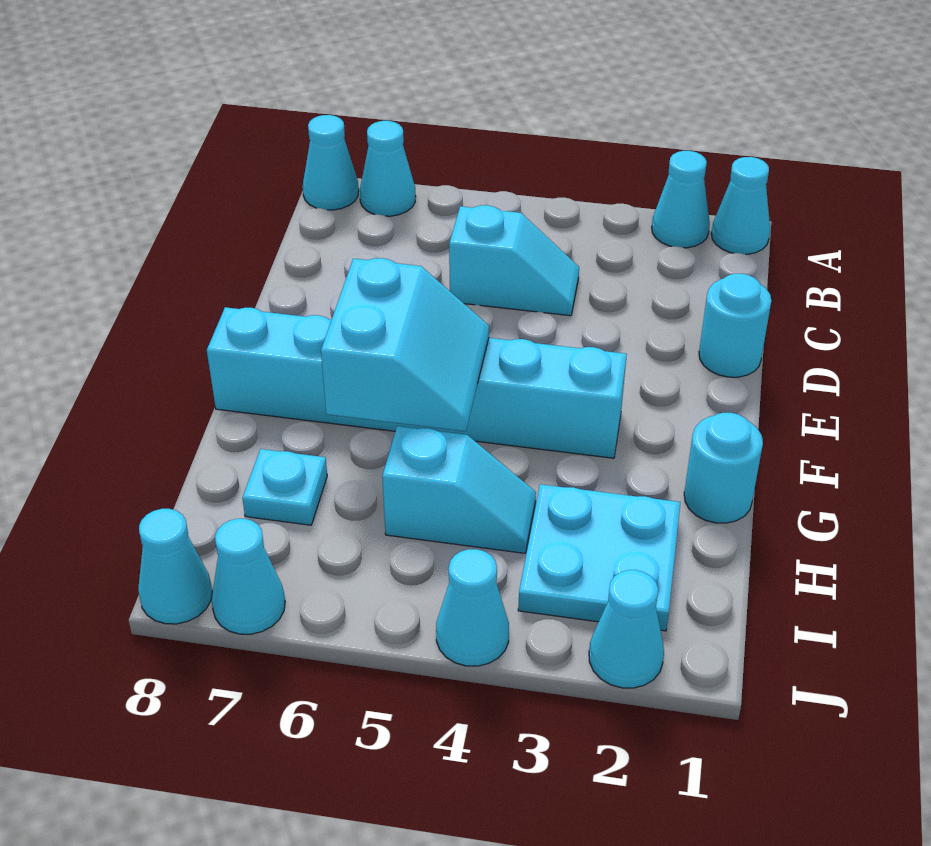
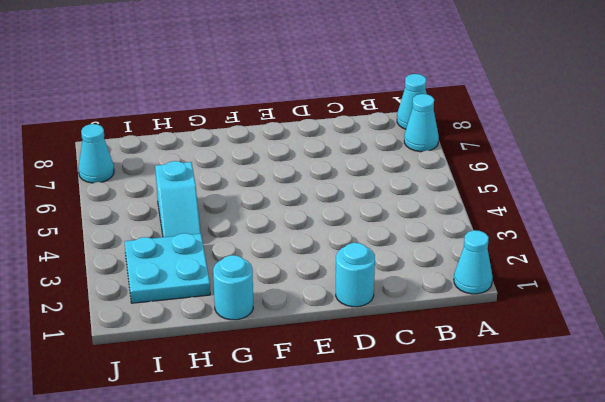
none -> cyan 1x1 cone [652,151,710,248]
none -> cyan 1x2 slope [449,205,579,316]
none -> cyan 1x6 brick [207,307,627,458]

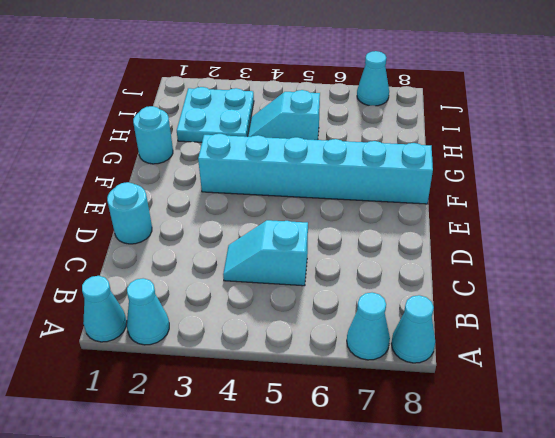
none -> cyan 1x1 plate [242,449,327,525]
none -> cyan 1x1 cone [589,570,664,688]
none -> cyan 1x1 cone [436,549,509,666]

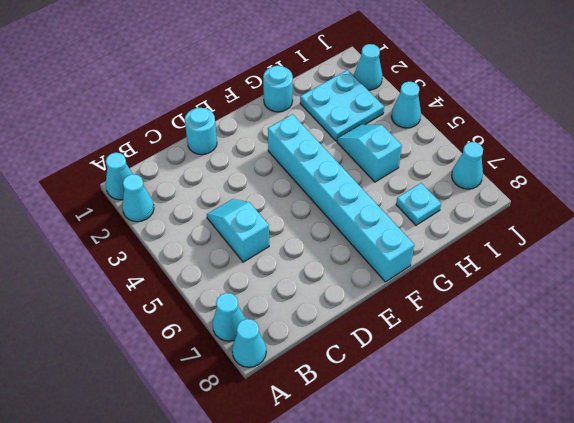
none -> cyan 1x1 cone [138,509,212,624]
none -> cyan 2x2 slope [321,258,489,431]

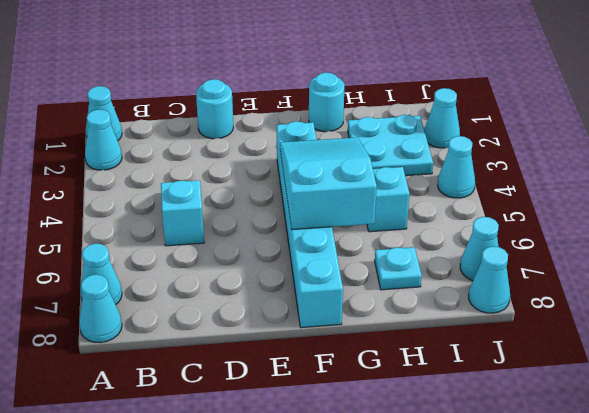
cyan 2x3 slope [280,137,377,229] -> cyan 2x2 slope [321,258,489,431]

